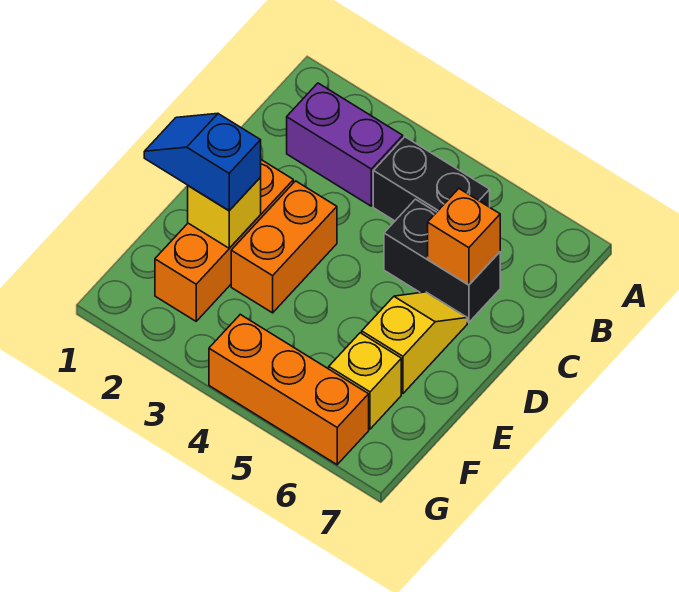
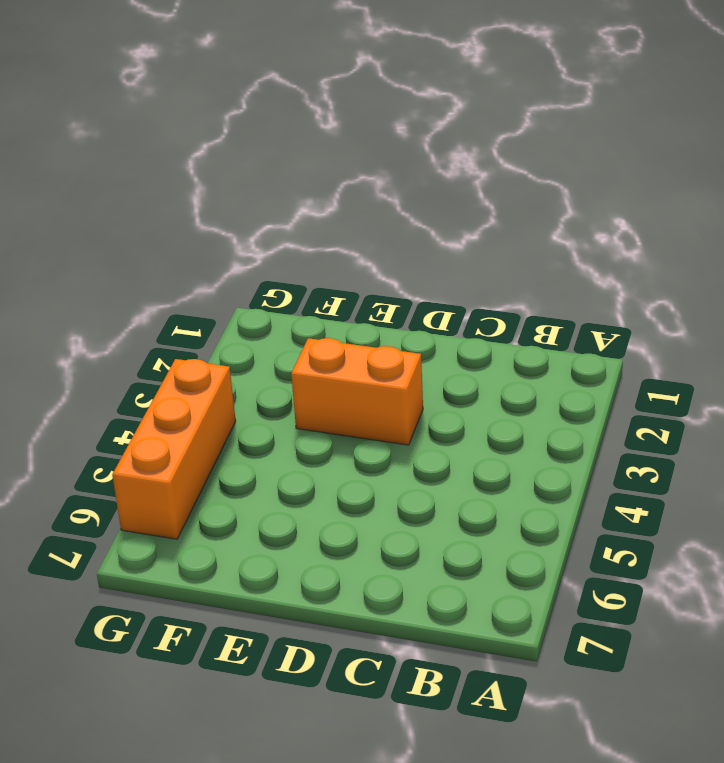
none -> purple 1x2 brick [287,83,403,206]
none -> black 1x2 brick [373,137,490,221]

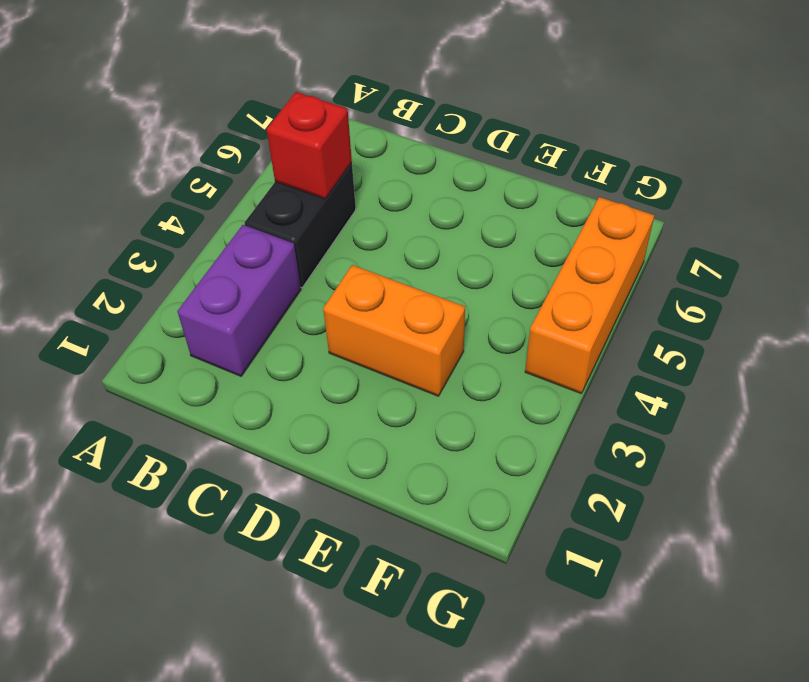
red 1x1 brick [267,92,352,199] -> none
none -> black 1x2 brick [384,199,500,323]
none -> orange 1x3 brick [155,160,293,321]

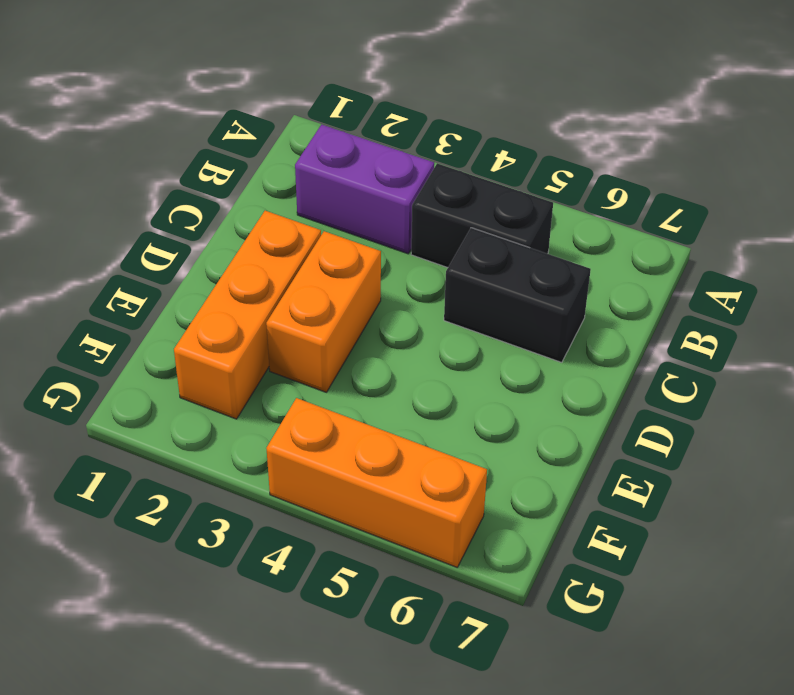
none -> yellow 1x2 slope [362,292,467,393]
none -> yellow 1x1 brick [329,333,401,429]

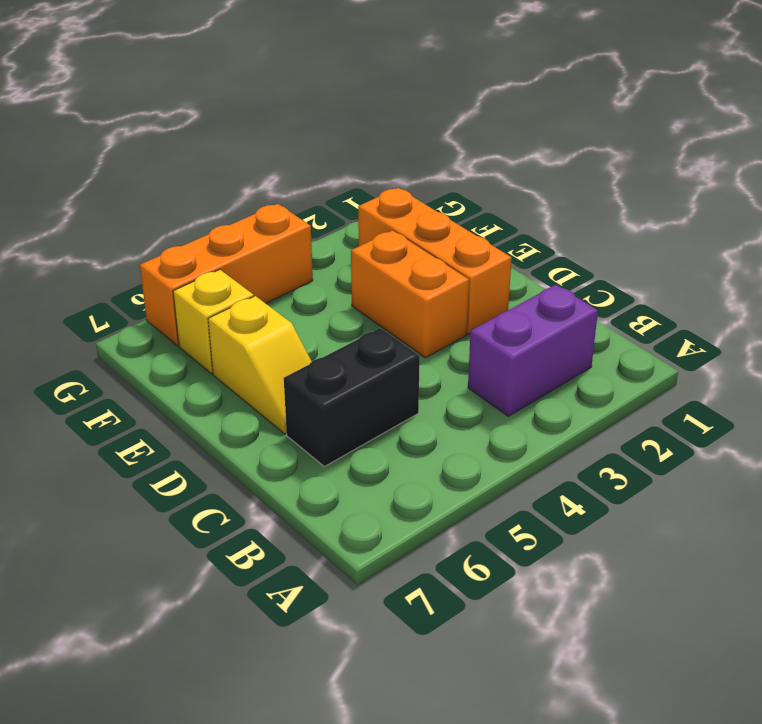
none -> black 1x2 brick [373,137,490,221]
none -> orange 1x1 brick [428,189,500,285]

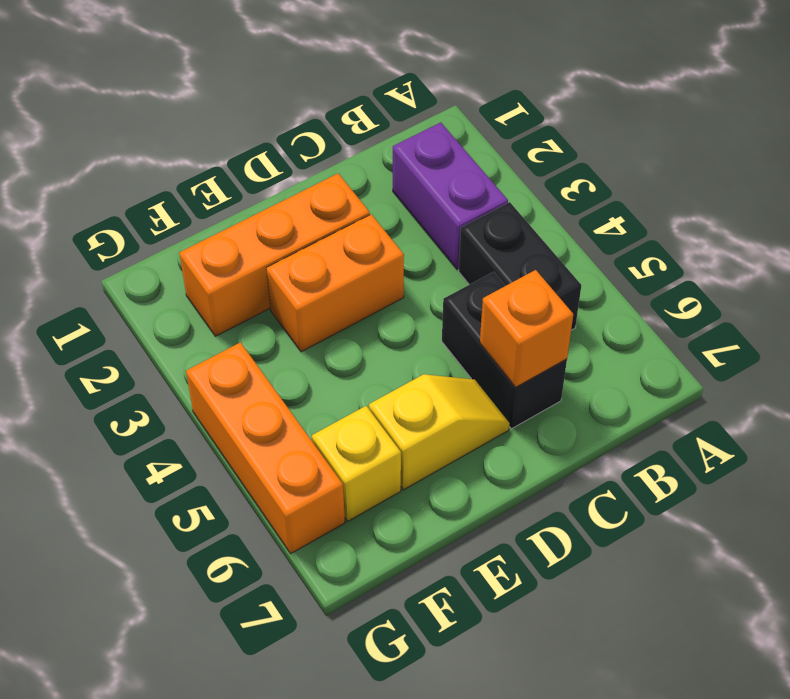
none -> yellow 1x1 brick [188,178,261,248]
none -> blue 1x2 slope [144,113,261,211]

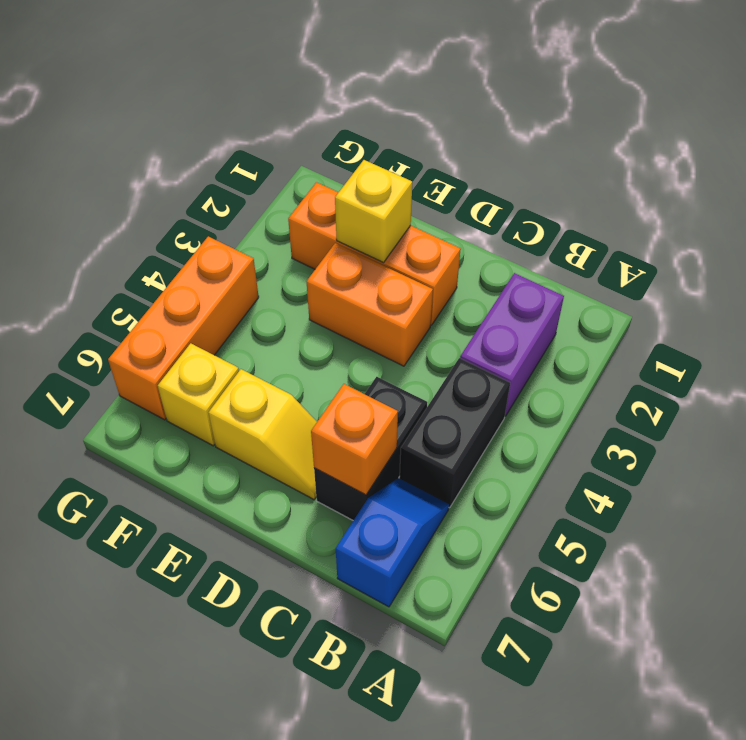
blue 1x2 slope [336,478,449,607] -> blue 1x2 slope moved to [144,113,261,211]

